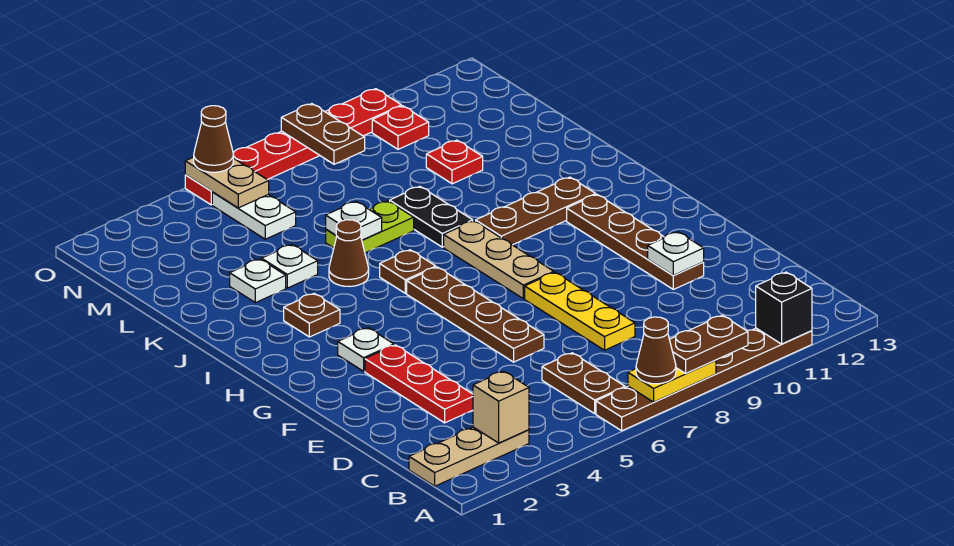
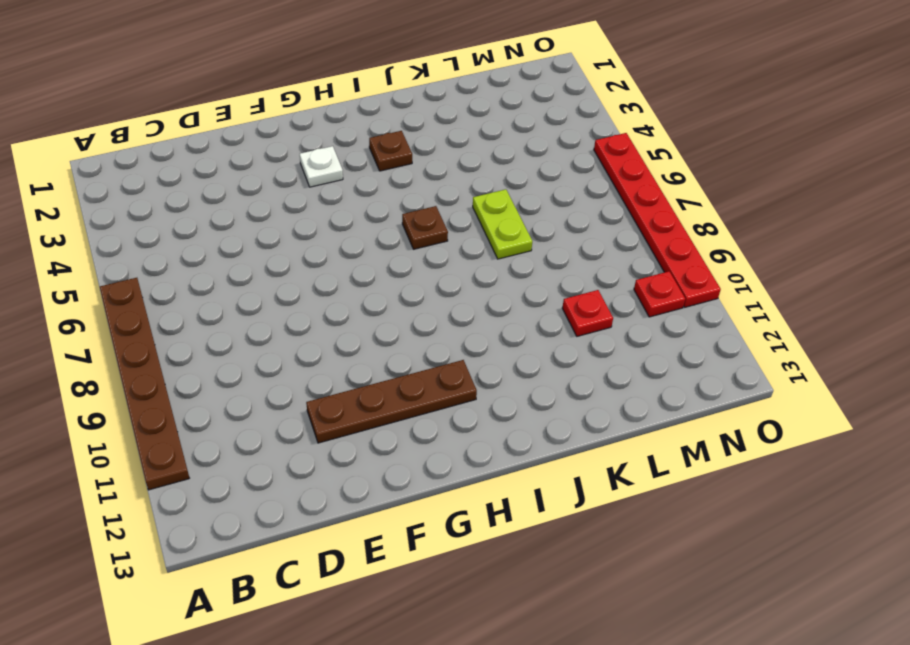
none -> tan 1x3 plate [409,427,529,486]
none -> brown 1x2 plate [542,353,625,414]
none -> red 1x3 plate [365,345,473,423]
none -> yellow 1x3 plate [525,272,635,350]

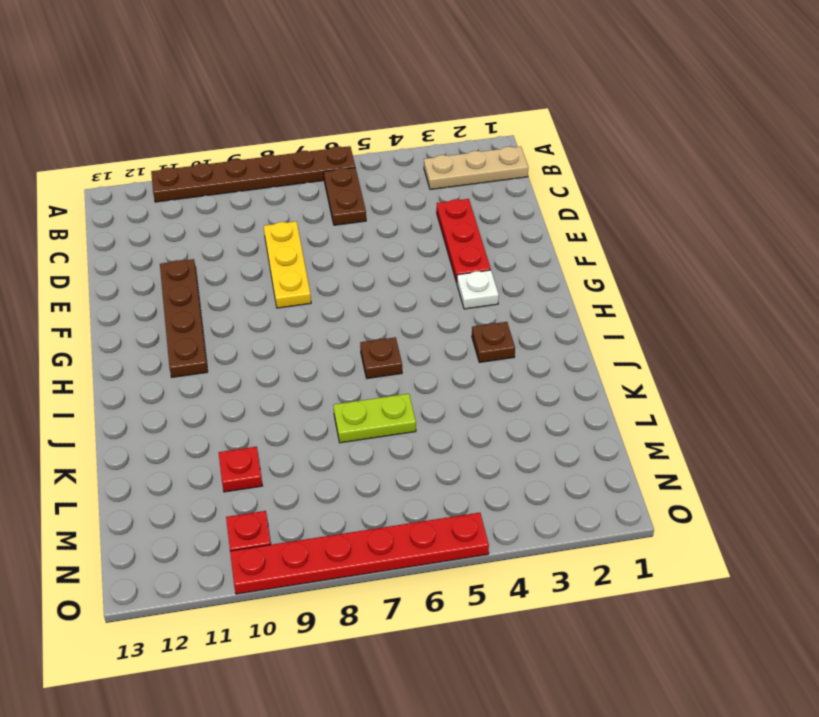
none -> brown 1x4 plate [407,267,544,362]
none -> tan 1x3 plate [444,221,554,299]
none -> brown 1x3 plate [476,177,596,245]
none -> brown 1x1 cone [329,220,369,286]

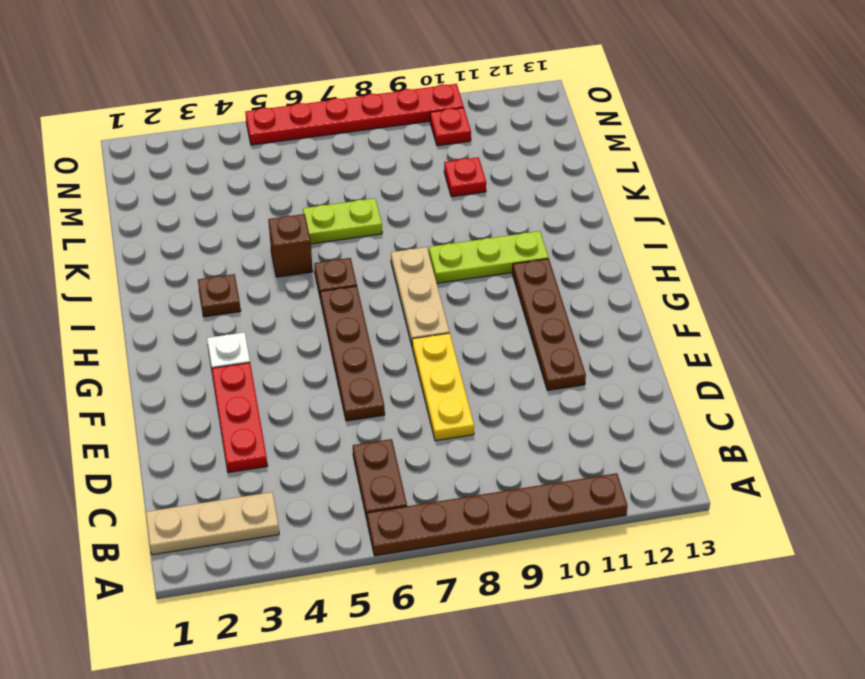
lime 1x3 plate [429,231,548,283] -> brown 1x3 plate [476,177,596,245]
brown 1x1 brick [268,214,313,277] -> brown 1x1 cone [329,220,369,286]
none -> black 1x2 plate [390,187,473,247]
none -> white 1x1 plate [230,259,286,303]
none -> white 1x1 plate [262,245,318,288]
none -> white 1x2 plate [212,192,296,239]

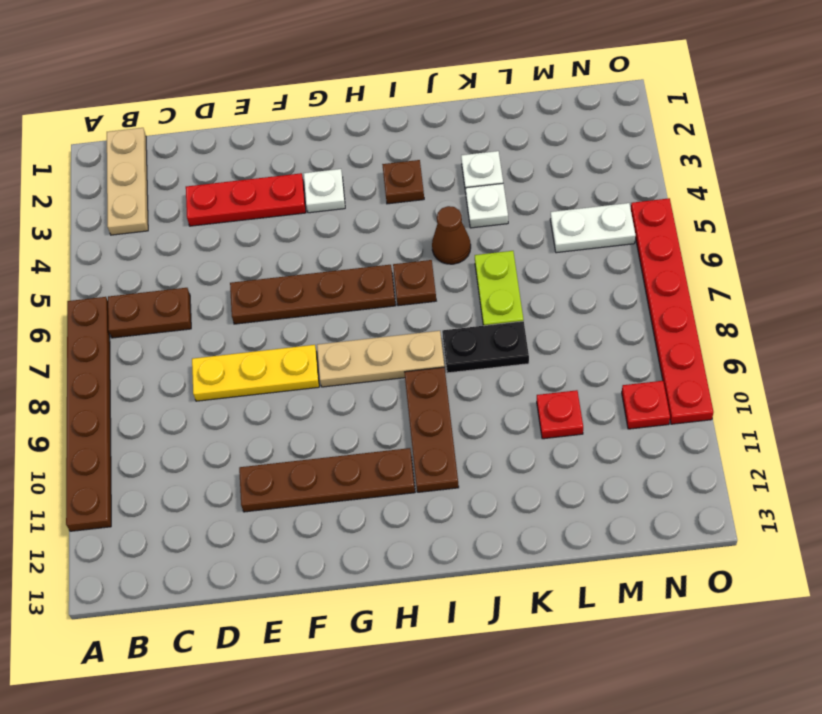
none -> yellow 1x2 plate [628,360,716,402]
none -> black 1x1 brick [756,272,812,344]
none -> tan 1x1 brick [473,371,529,443]
none -> white 1x1 plate [648,232,704,275]

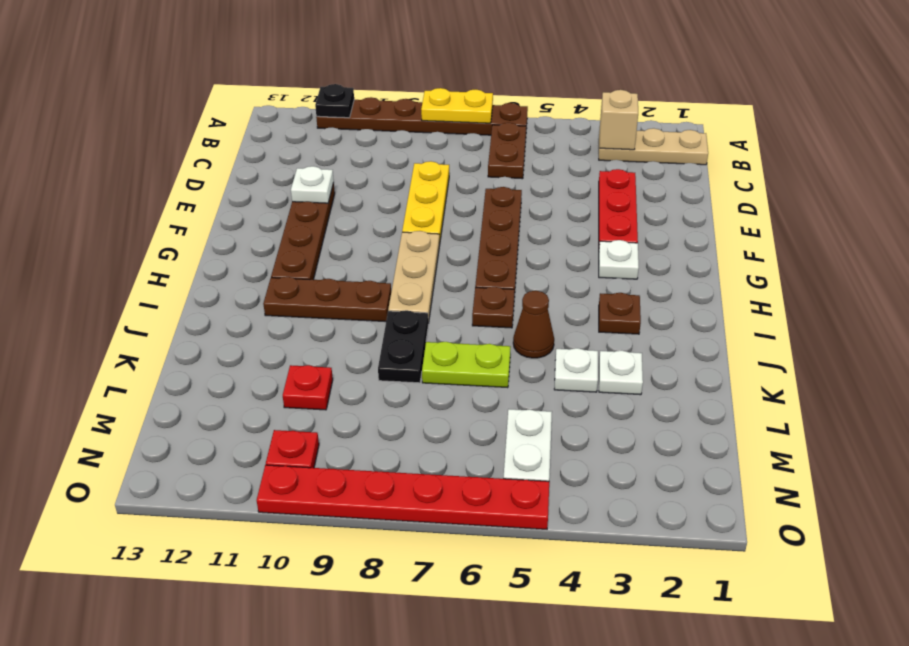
black 1x1 plate [315,84,354,118] -> black 1x1 brick [756,272,812,344]
none -> white 1x1 plate [326,201,382,240]
none -> tan 1x2 plate [185,157,269,208]
none -> brown 1x2 plate [281,104,365,164]
none -> brown 1x1 cone [636,317,676,384]

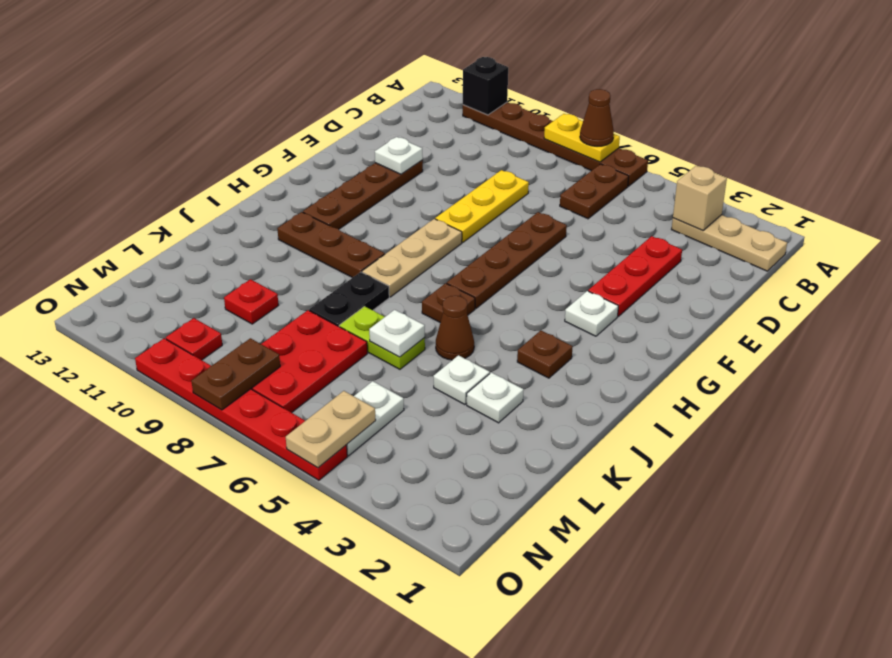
red 2x3 plate [251,310,367,413] -> none
none -> brown 1x2 plate [669,315,748,373]
none -> brown 1x1 cone [194,106,233,172]

